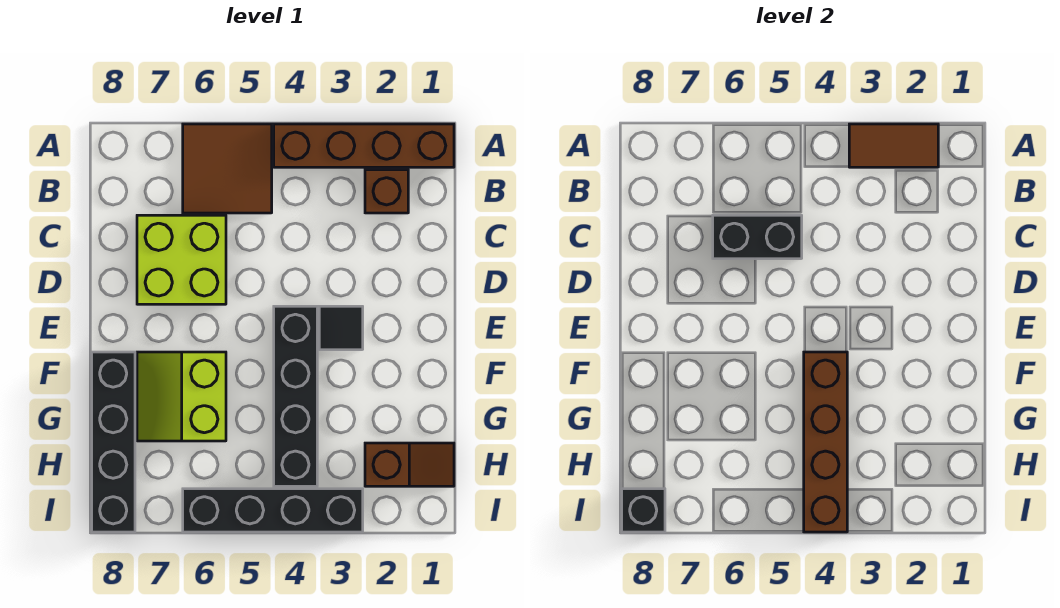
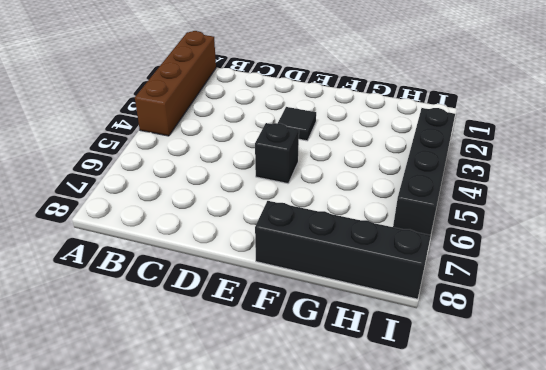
black 1x1 brick [255,123,299,184] -> black 1x1 brick moved to [622,489,665,532]
none -> brown 2x2 tile [183,124,272,213]
none -> brown 1x1 brick [365,170,408,213]
none -> lime 2x2 brick [137,215,226,304]

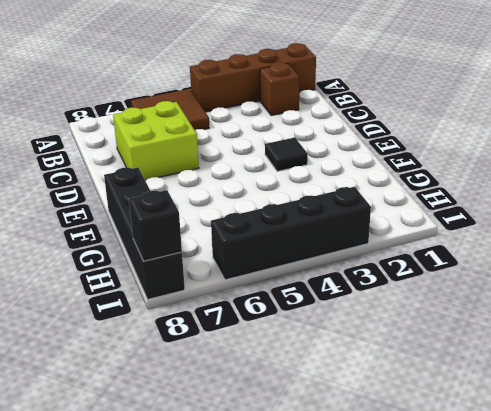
none -> black 1x4 brick [274,306,317,486]
none -> lime 2x2 slope [137,352,226,441]
none -> brown 1x2 slope [365,443,454,486]

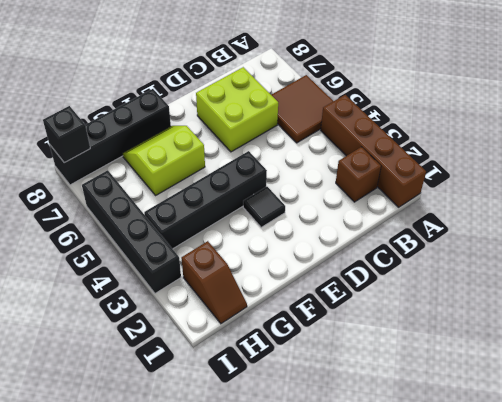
none -> brown 1x2 tile [849,124,938,167]
none -> black 1x2 brick [713,215,802,259]
none -> brown 1x4 brick [804,352,847,532]

